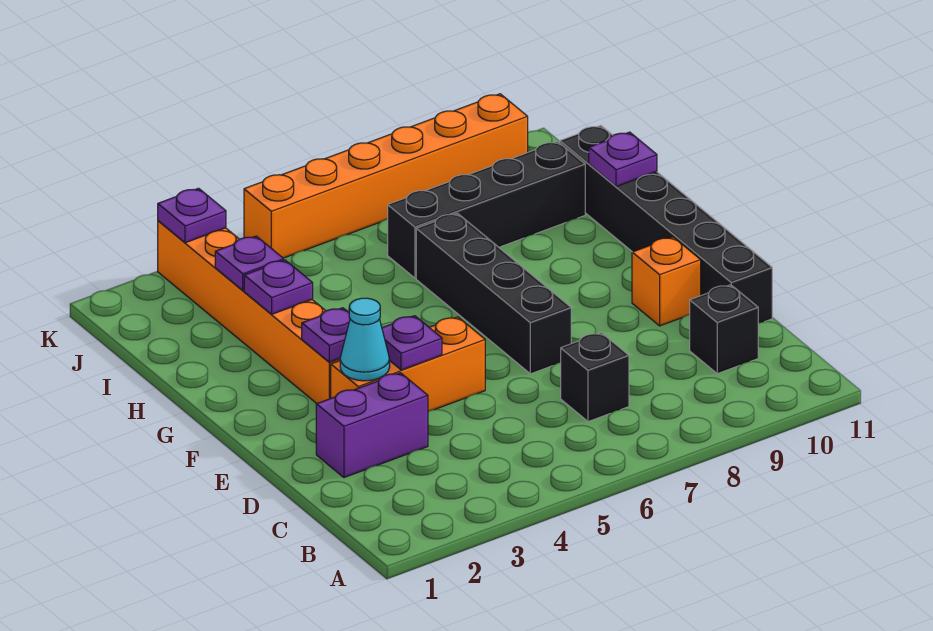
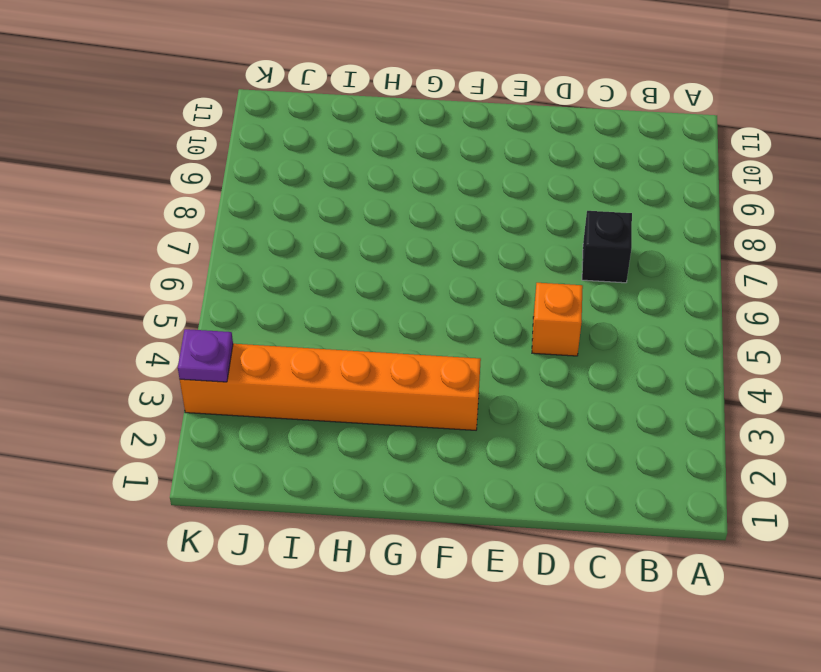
orange 1x1 brick [532,283,583,356] -> orange 1x1 brick moved to [632,237,701,326]
none -> black 1x1 brick [690,285,758,374]
none -> purple 1x2 brick [316,373,428,478]
none -> black 1x6 brick [560,126,772,323]

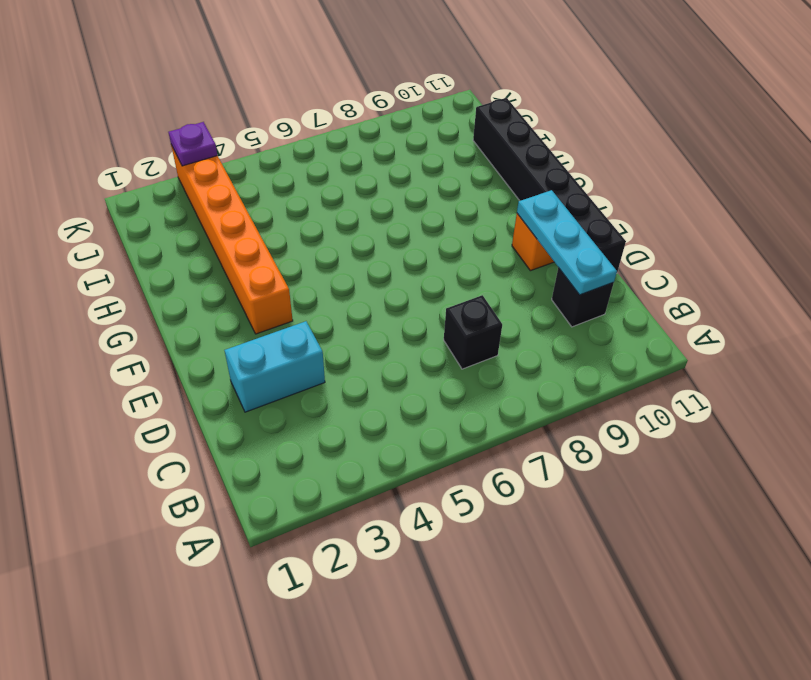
cyan 1x3 plate [517,190,617,295] -> none
cyan 1x2 brick [224,321,325,412] -> purple 1x2 brick [316,373,428,478]
none -> orange 1x3 brick [331,317,485,411]
none -> black 1x4 brick [416,213,571,374]
none -> black 1x4 brick [388,142,585,278]

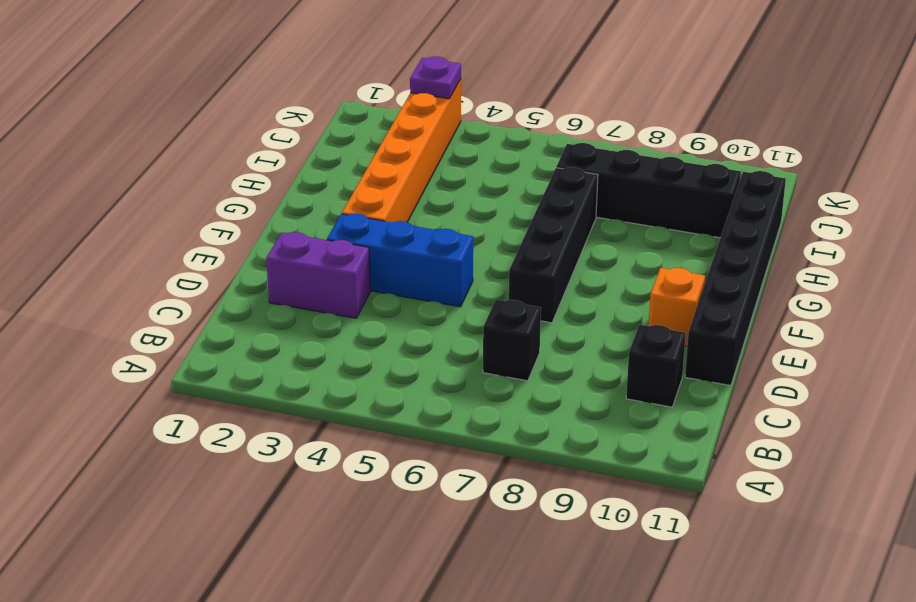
blue 1x3 brick [327,214,473,307] -> orange 1x3 brick [331,317,485,411]
none -> orange 1x6 brick [244,94,528,258]
none -> cyan 1x1 cone [340,298,390,381]
none -> purple 1x1 plate [382,316,442,370]

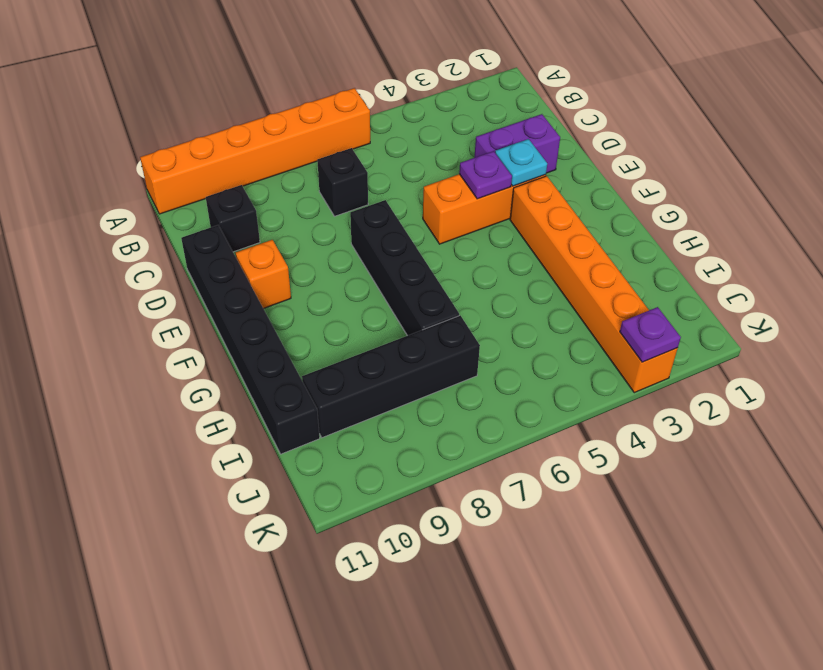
orange 1x6 brick [140,88,370,214] -> orange 1x6 brick moved to [244,94,528,258]
cyan 1x1 plate [495,139,547,186] -> cyan 1x1 cone [340,298,390,381]
none -> purple 1x1 plate [302,308,350,362]
none -> purple 1x1 plate [244,260,313,314]
none -> purple 1x1 plate [589,132,657,187]

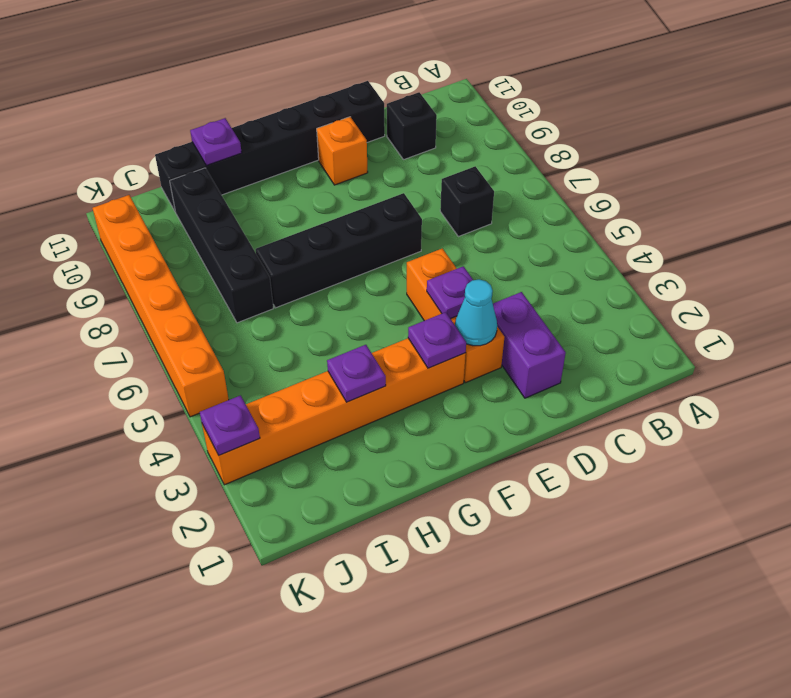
none -> purple 1x1 plate [215,236,284,290]

